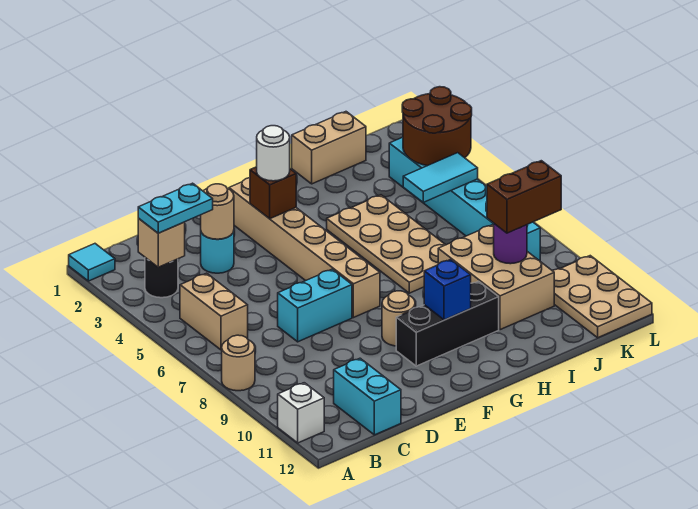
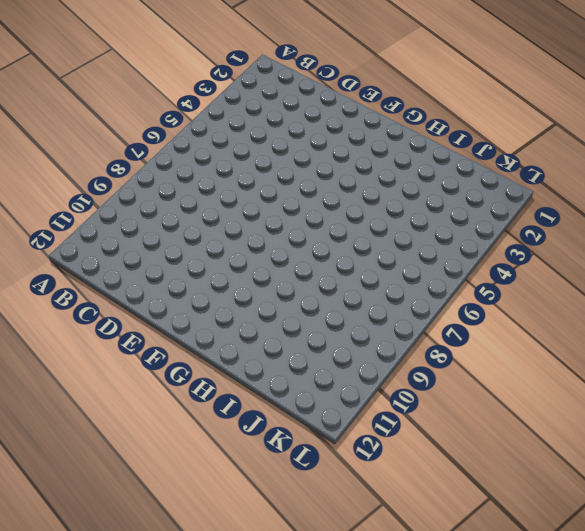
none -> cyan 1x1 tile [69,244,115,281]
none -> tan 1x1 round brick [222,335,255,391]
none -> white 1x1 brick [278,383,324,443]

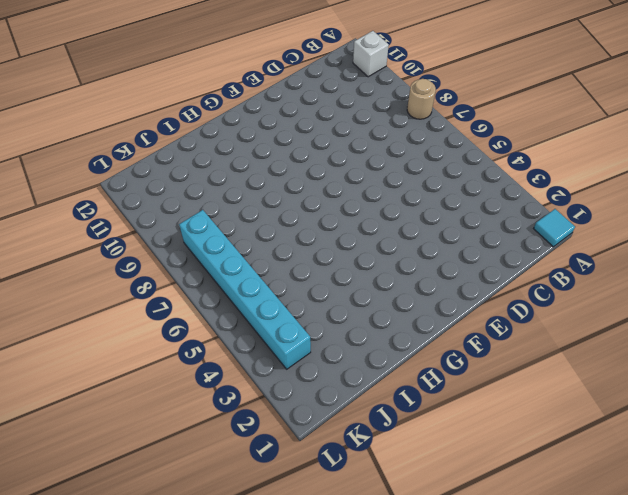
none -> black 1x1 round brick [145,258,178,298]
none -> tan 1x2 brick [180,273,248,350]
none -> cyan 1x2 brick [334,358,401,435]

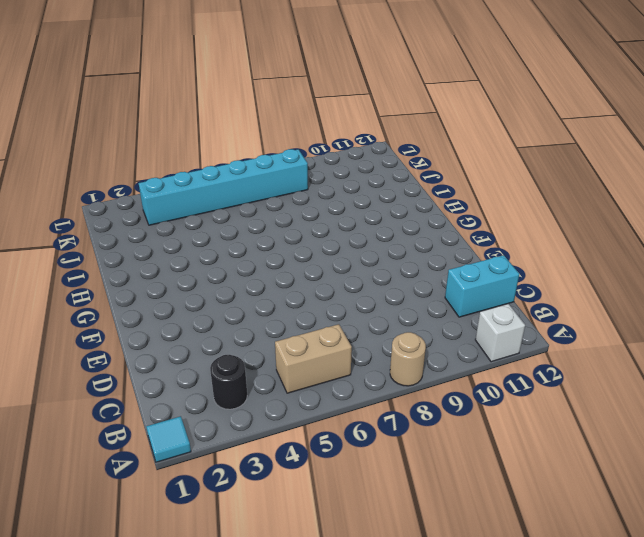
none -> cyan 1x1 round brick [201,231,234,273]
none -> cyan 1x2 brick [278,269,352,342]
none -> tan 1x6 brick [229,178,380,318]

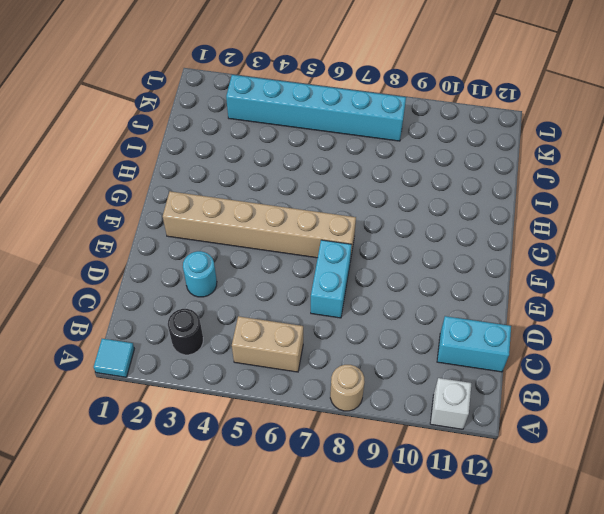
none -> tan 1x1 round brick [382,291,415,346]
none -> black 1x3 brick [396,281,499,366]
none -> tan 2x4 plate [327,195,445,293]

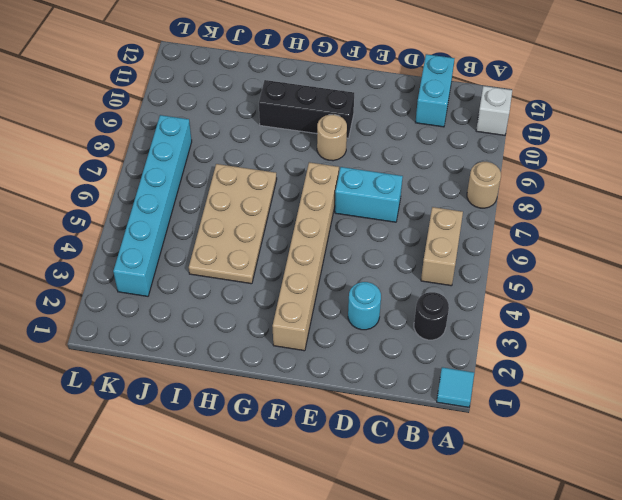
none -> tan 1x2 brick [292,112,366,184]
none -> tan 2x3 brick [438,225,554,330]
none -> tan 2x3 plate [552,256,652,338]

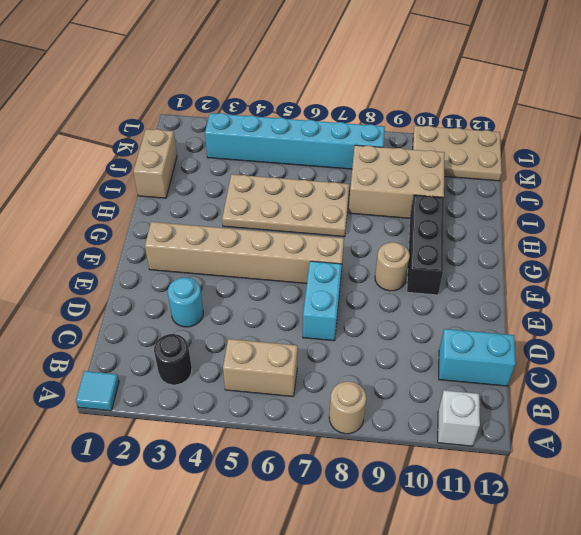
none -> tan 1x1 brick [138,219,185,267]
none -> tan 1x1 round brick [201,184,234,239]
none -> brown 1x1 brick [250,167,296,219]

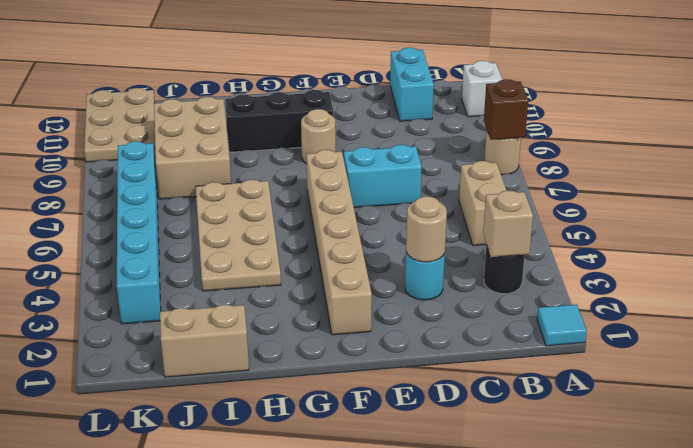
brown 1x1 brick [484,79,528,140] -> brown 1x1 brick moved to [250,167,296,219]
none -> blue 1x1 brick [424,259,471,320]
none -> cyan 1x2 tile [403,153,478,202]
none -> purple 1x1 round brick [494,224,527,264]

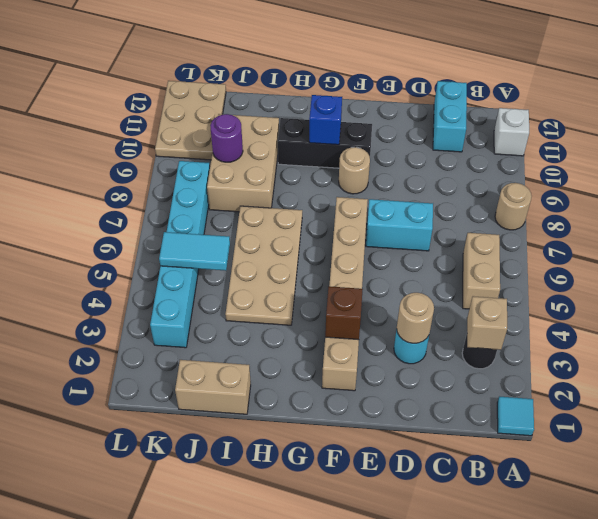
none -> brown 2x2 round brick [402,87,472,166]
none -> cyan 1x2 plate [138,183,213,233]
none -> white 1x1 round brick [257,126,290,181]

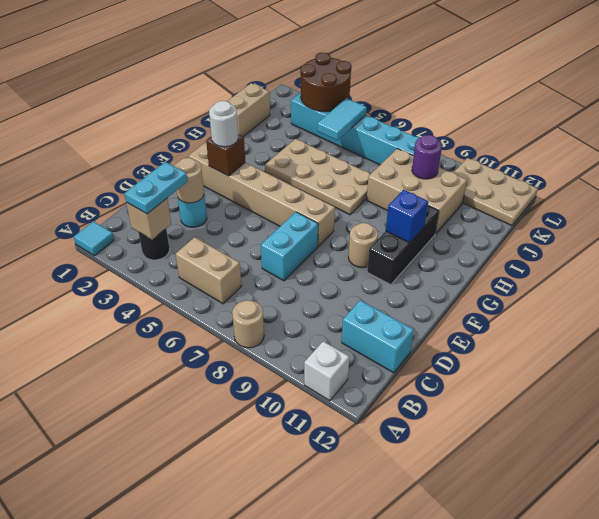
none -> brown 1x2 brick [487,161,561,233]

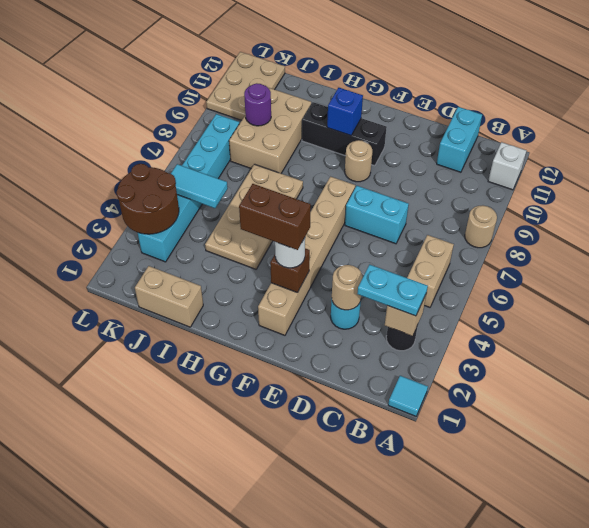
brown 1x2 brick [239,184,311,250] -> brown 1x2 brick moved to [487,161,561,233]

